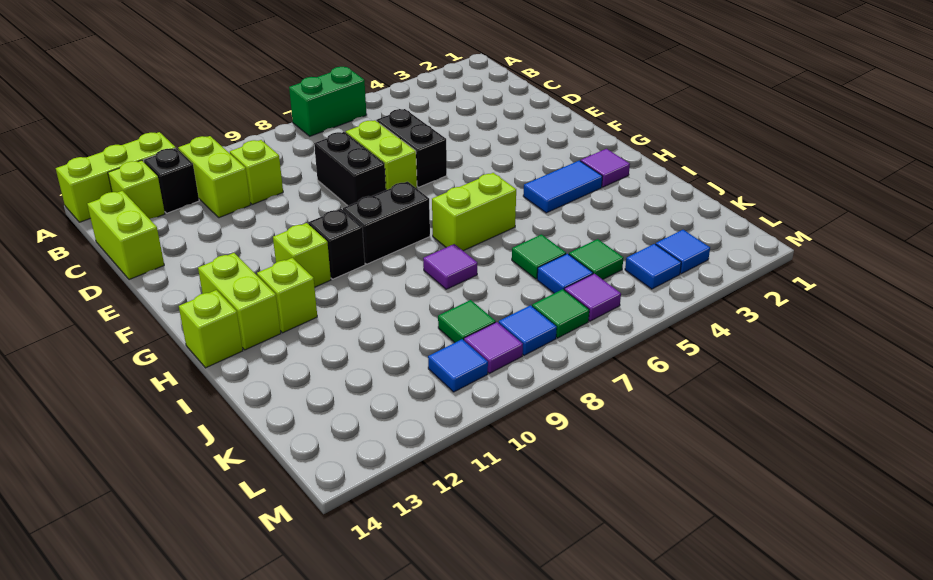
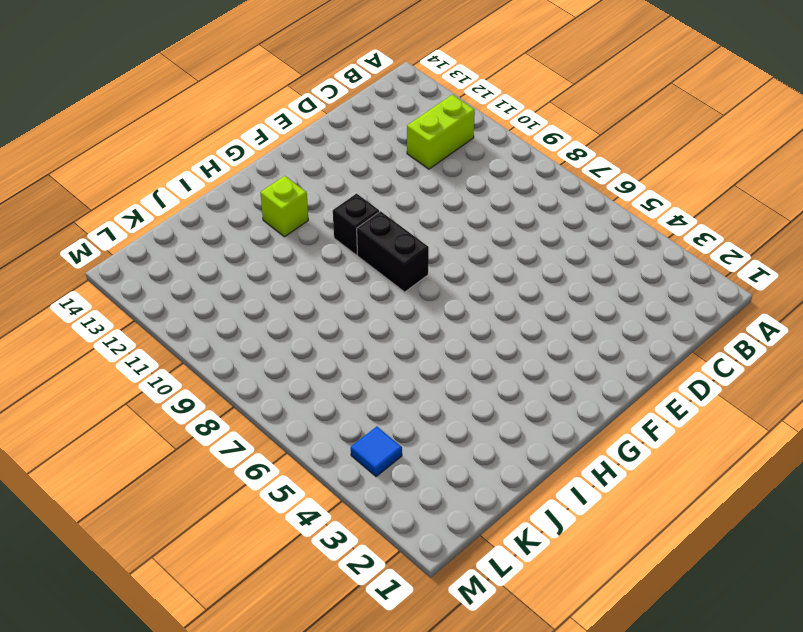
none -> green 1x2 brick [289,67,367,136]
none -> lime 1x3 brick [56,132,176,222]
none -> black 1x1 brick [144,148,199,213]
none -> lime 1x1 brick [108,160,165,219]

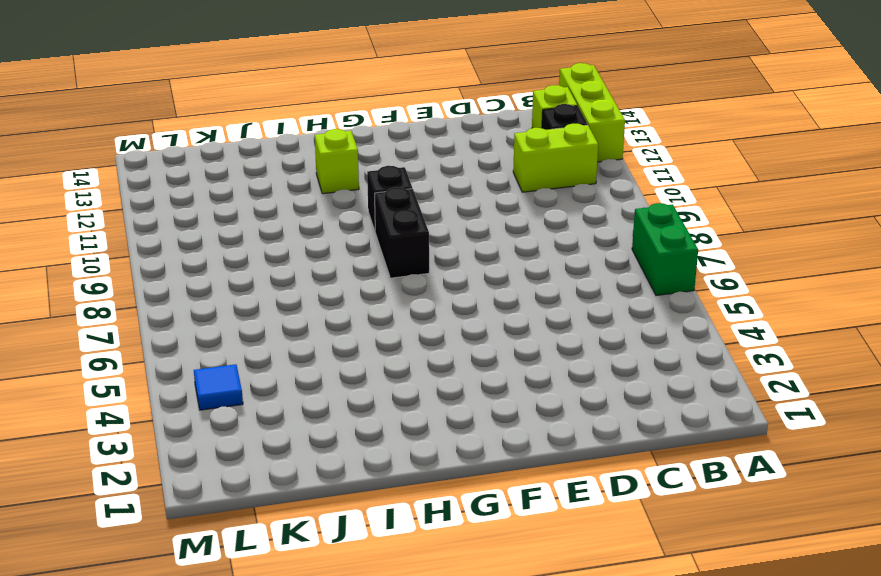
none -> lime 1x1 brick [230,140,283,205]
none -> lime 1x2 brick [87,191,164,280]
none -> black 1x2 brick [376,109,447,187]
none -> lime 1x2 brick [346,120,417,190]

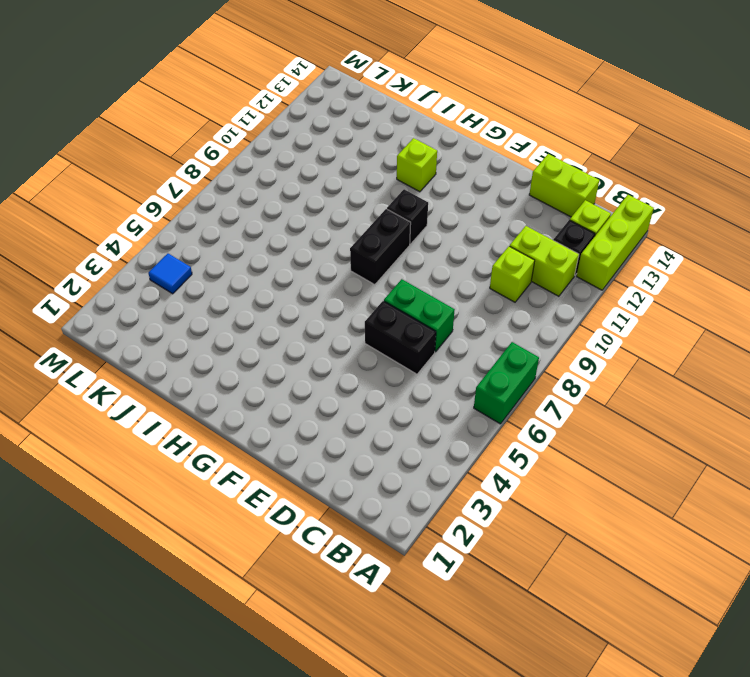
green 1x2 brick [384,279,455,352] -> lime 1x2 brick [346,120,417,190]
none -> black 1x2 brick [314,132,386,206]
none -> lime 1x1 brick [273,223,331,287]
none -> lime 1x2 brick [198,253,281,350]
none -> purple 1x1 tile [581,149,630,187]

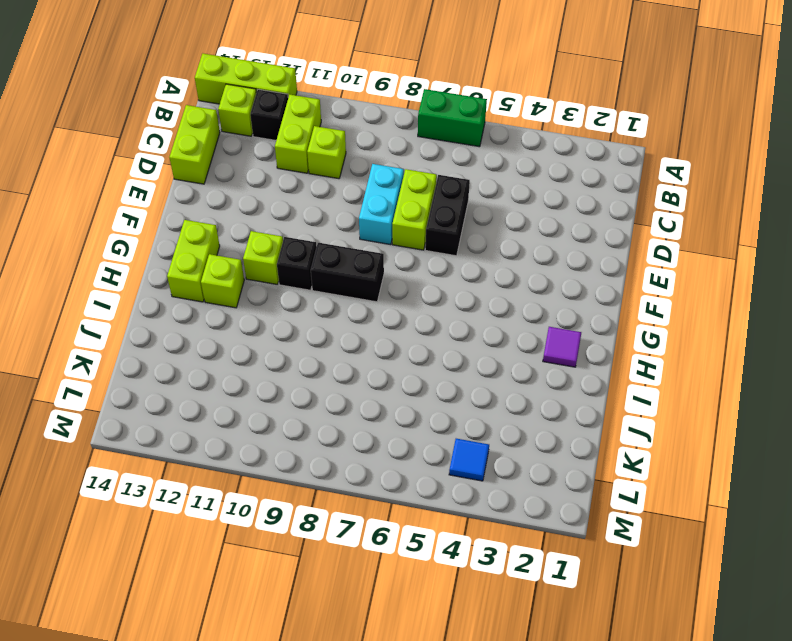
cyan 1x2 brick [359,164,404,245] -> black 1x2 brick [314,132,386,206]
none -> blue 1x2 tile [523,161,603,213]
none -> lime 1x2 brick [432,173,516,251]
none -> lime 1x1 brick [179,290,243,368]
none -> purple 1x1 tile [423,244,477,289]

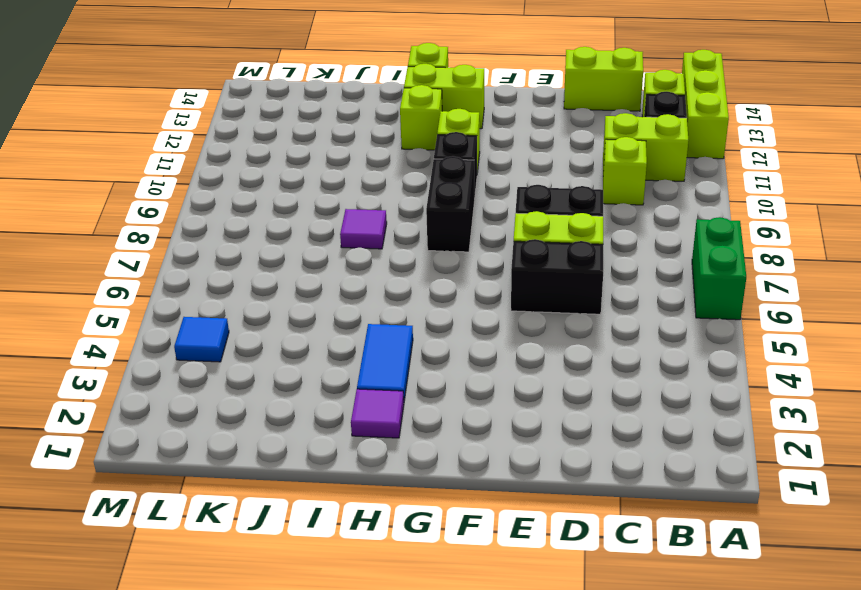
none -> lime 1x2 brick [432,173,516,251]
none -> green 1x1 tile [512,234,566,279]
none -> green 1x1 tile [569,239,623,279]
none -> blue 1x1 tile [537,254,593,293]

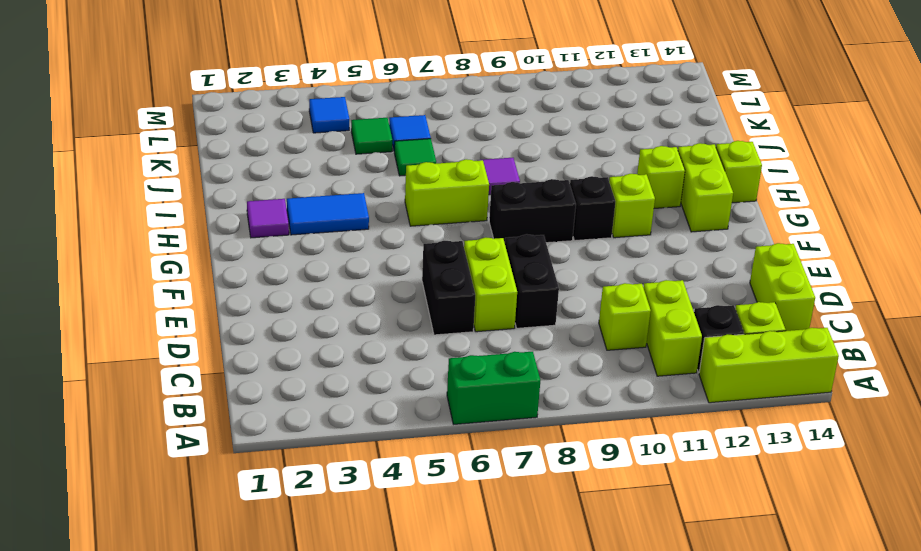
none -> green 1x1 tile [438,300,496,343]
none -> blue 1x1 tile [656,230,710,274]
none -> purple 1x1 tile [564,274,621,321]
none -> green 1x1 tile [532,289,589,338]

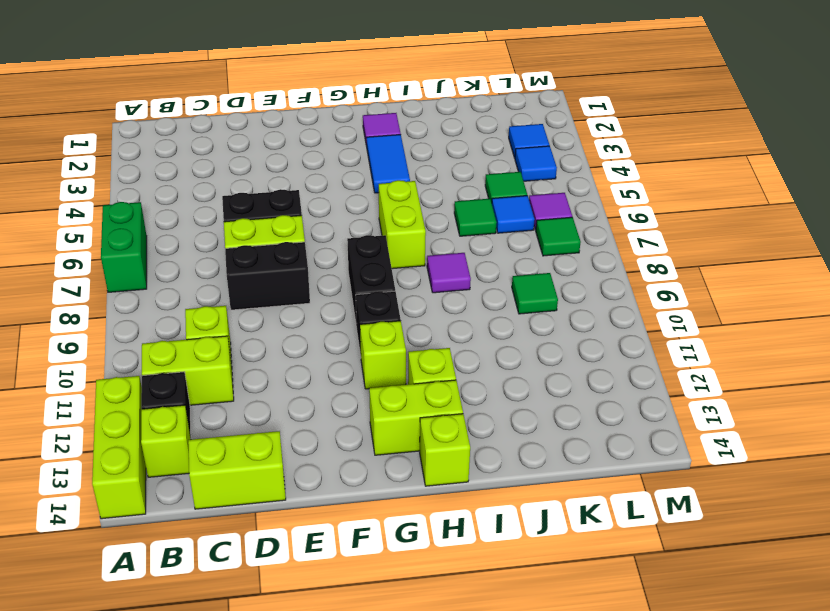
none -> blue 1x1 tile [499,305,557,355]
none -> purple 1x1 tile [464,322,523,373]
none -> blue 1x1 tile [428,339,488,392]

